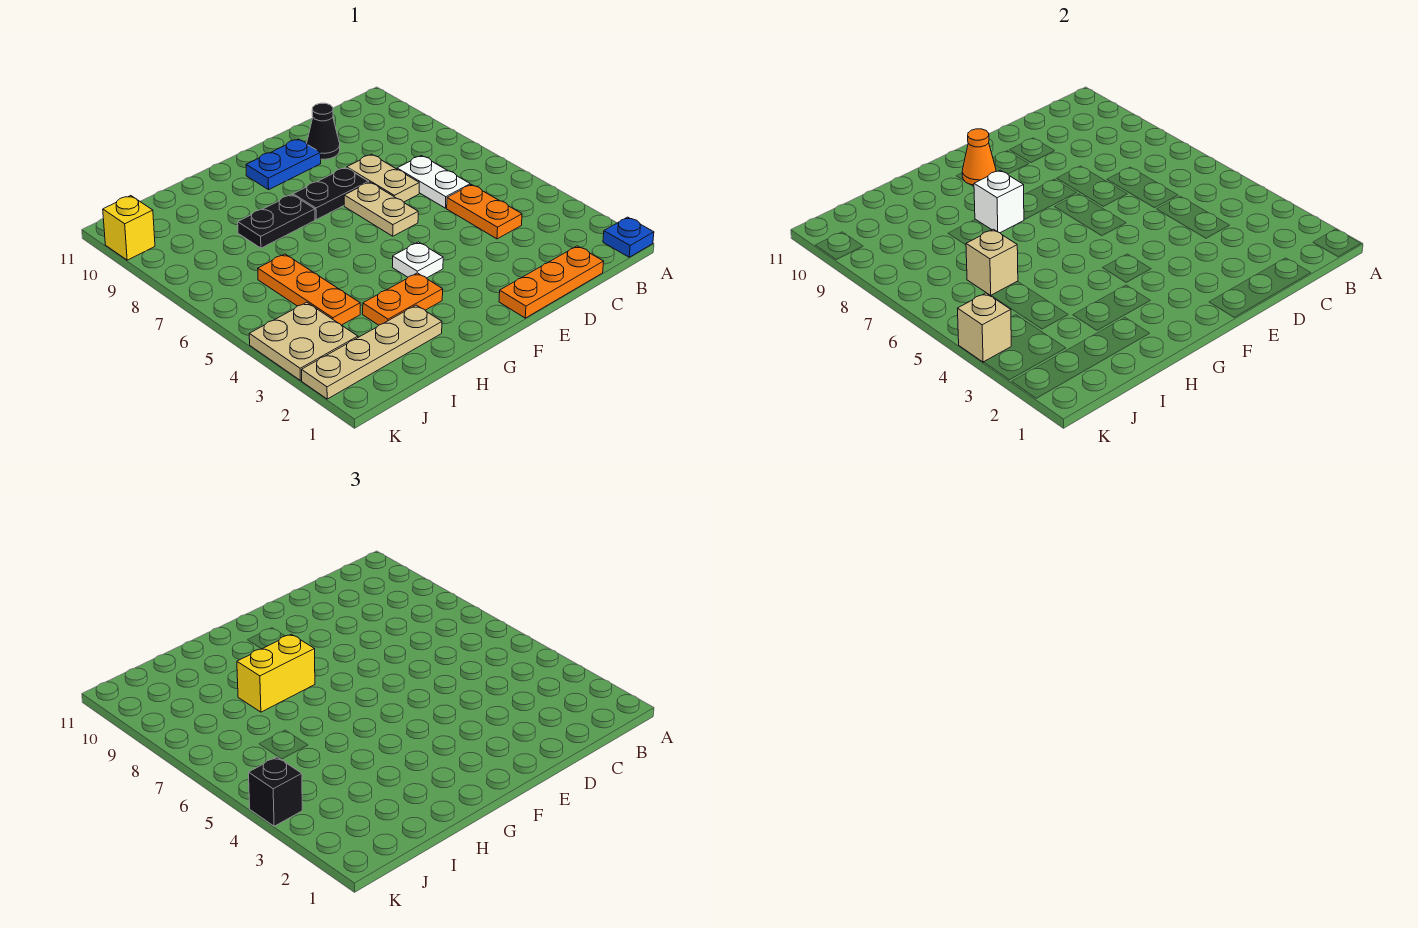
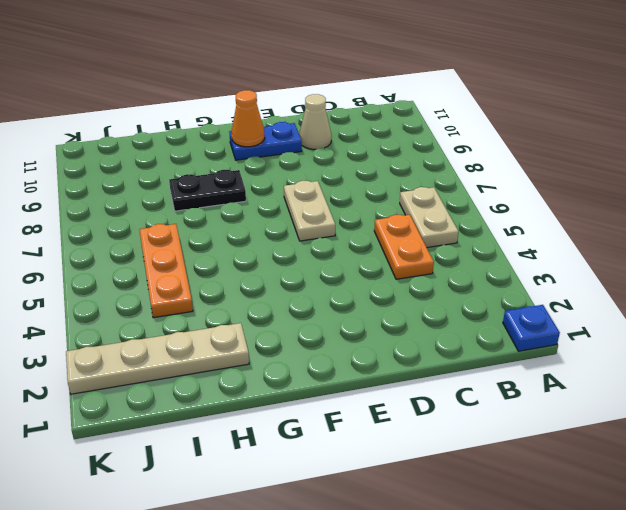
tan 1x2 plate [400,187,459,248] -> tan 1x2 plate moved to [347,154,419,202]
tan 1x1 cone [299,94,332,149] -> black 1x1 cone [307,103,340,159]
none -> orange 1x3 plate [499,246,604,318]
none -> white 1x2 plate [397,156,470,208]
none -> black 1x2 plate [293,168,369,220]

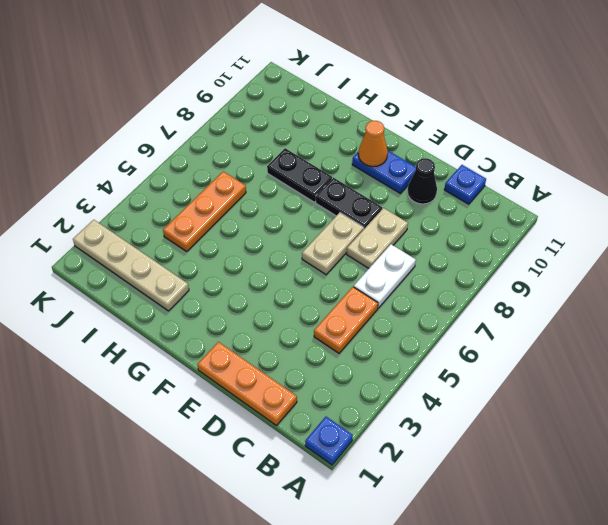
blue 1x1 plate [444,165,486,204] -> none
none -> white 1x1 plate [392,242,443,278]
none -> orange 1x2 plate [363,273,443,325]
none -> tan 2x2 plate [249,302,358,380]

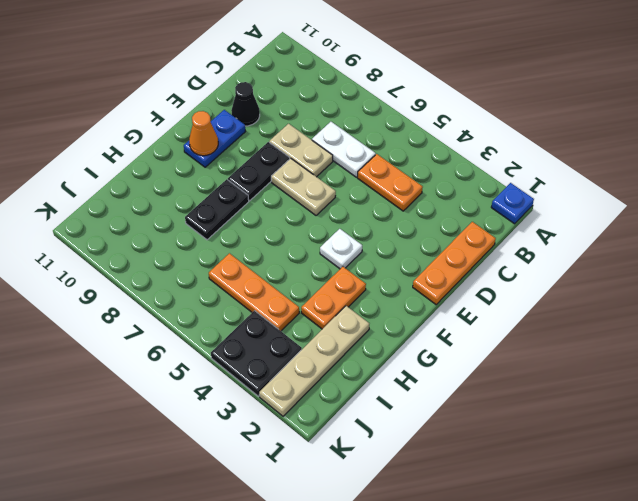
black 2x2 plate [211,311,302,396] -> tan 2x2 plate [249,302,358,380]
none -> yellow 1x1 brick [103,196,155,260]
none -> white 1x1 brick [974,170,1024,233]
none -> tan 1x1 brick [966,229,1018,296]

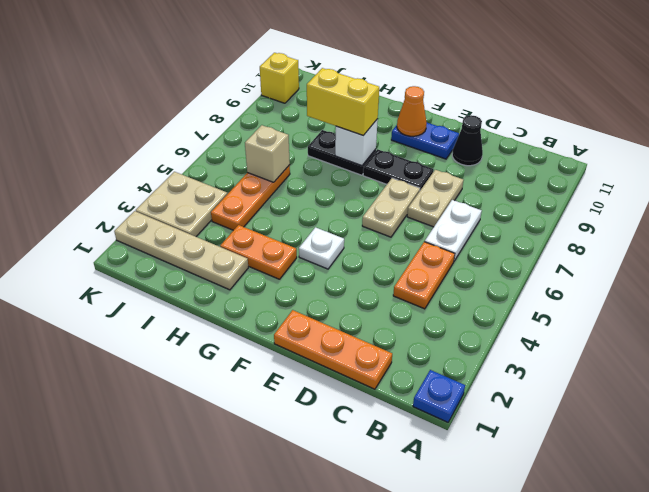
none -> tan 1x1 brick [957,293,1011,362]
none -> black 1x1 brick [248,757,302,826]

